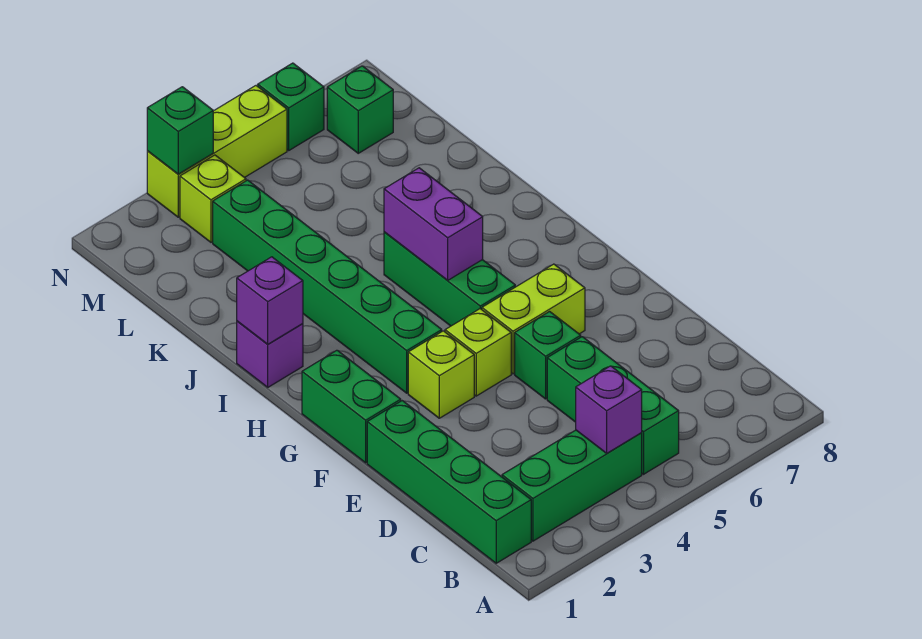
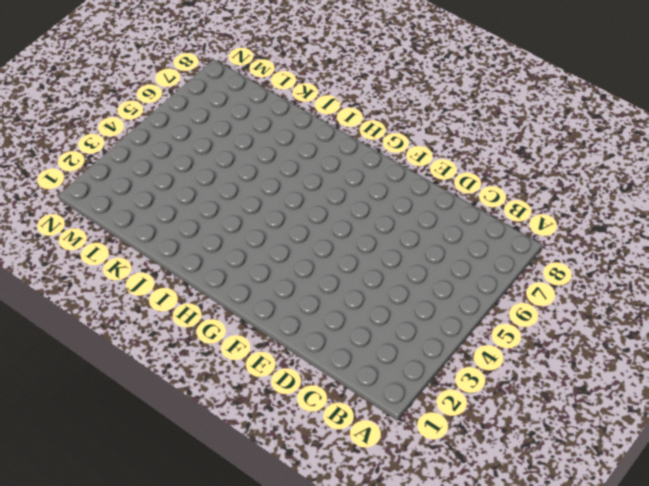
none -> green 1x4 brick [367,401,531,563]
none -> green 1x3 brick [502,430,642,541]
none -> green 1x3 brick [547,337,679,474]

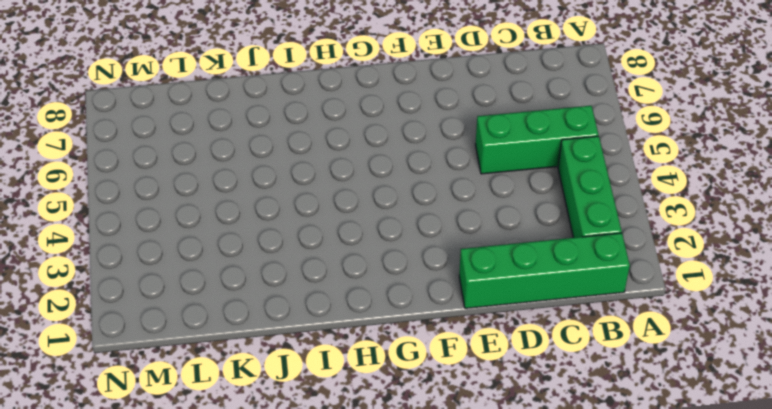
none -> green 1x1 brick [515,312,581,399]
none -> green 1x2 brick [302,350,401,463]
none -> lime 1x1 brick [408,331,474,418]

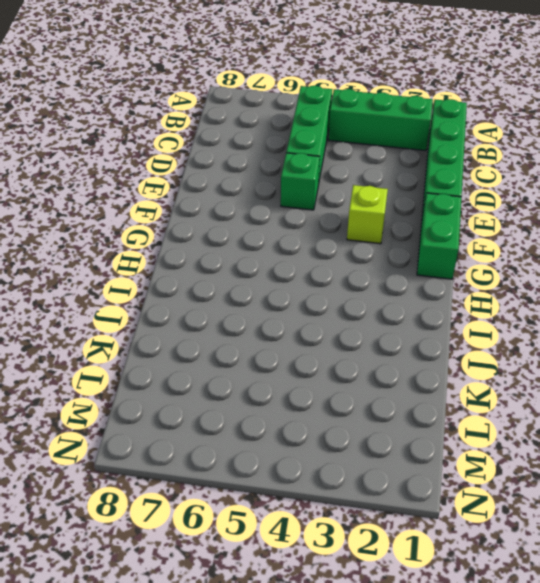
none -> lime 1x1 brick [445,309,511,396]
none -> lime 1x2 brick [482,264,585,374]
none -> green 1x6 brick [213,180,442,393]

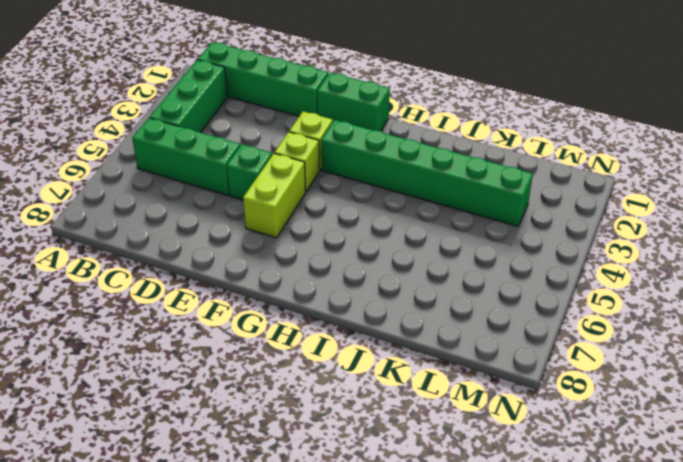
none -> green 1x3 brick [384,232,515,326]
none -> purple 1x1 brick [237,321,303,387]
none -> lime 1x1 brick [180,155,246,242]

